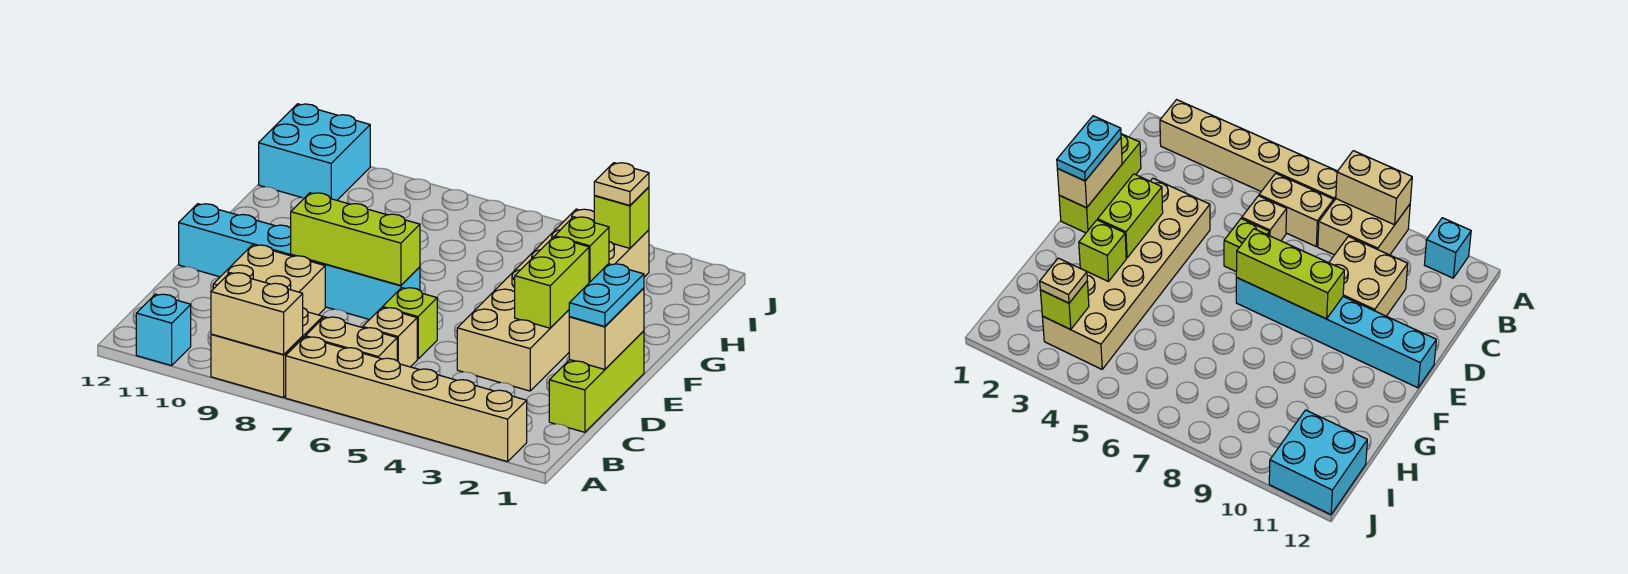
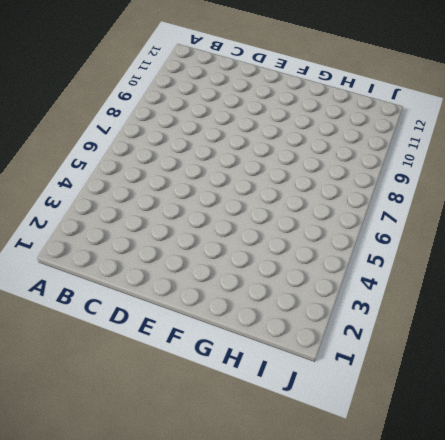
none -> tan 1x6 brick [286,337,527,462]
none -> tan 2x2 brick [211,308,323,398]
none -> cyan 1x1 brick [136,294,191,366]

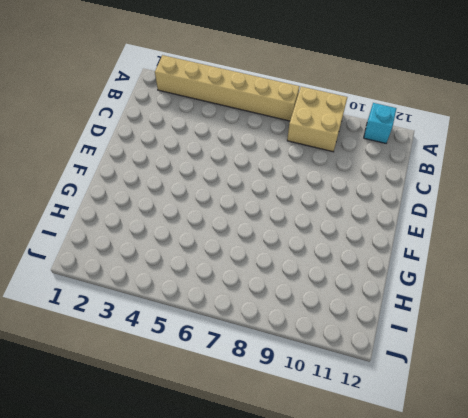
none -> tan 1x2 brick [306,317,397,361]
none -> lime 1x3 brick [549,331,644,432]
none -> tan 1x1 brick [363,308,417,367]

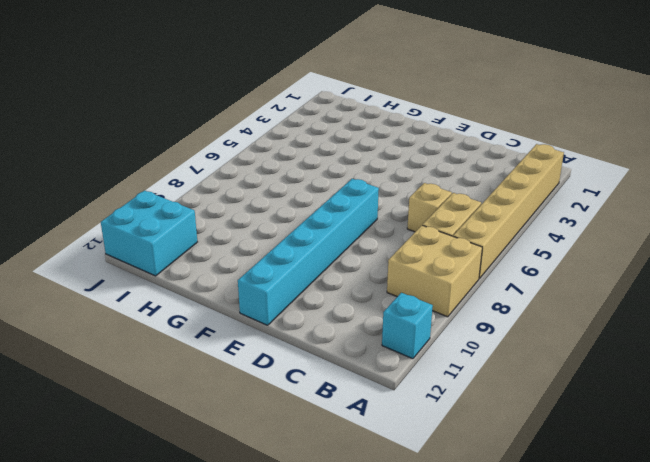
none -> lime 1x3 brick [549,331,644,432]
none -> tan 2x2 brick [213,245,325,315]
none -> tan 2x6 brick [457,209,649,391]

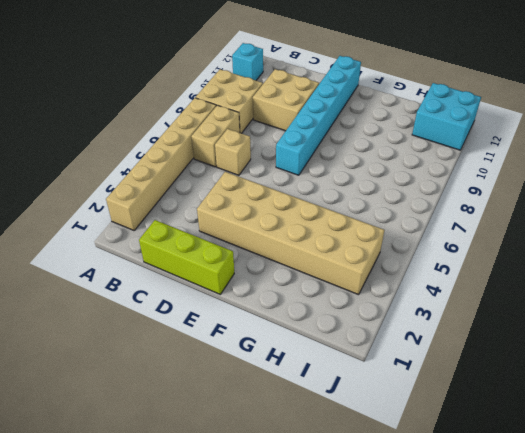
none -> lime 1x1 brick [383,288,437,359]
none -> tan 1x2 brick [211,273,303,355]
none -> tan 1x2 brick [569,288,644,369]

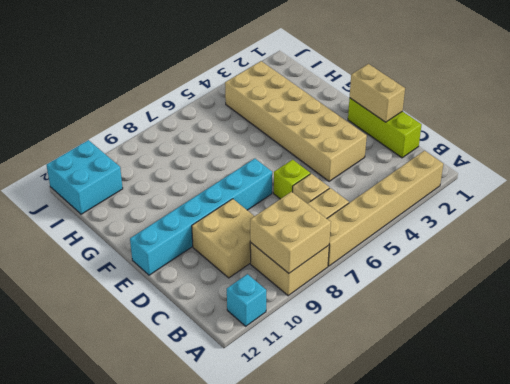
tan 2x2 brick [250,192,331,273] -> tan 1x2 brick [211,273,303,355]
none -> lime 1x2 brick [515,237,589,328]
none -> lime 1x3 brick [291,193,420,286]
none -> lime 1x1 brick [555,217,609,283]

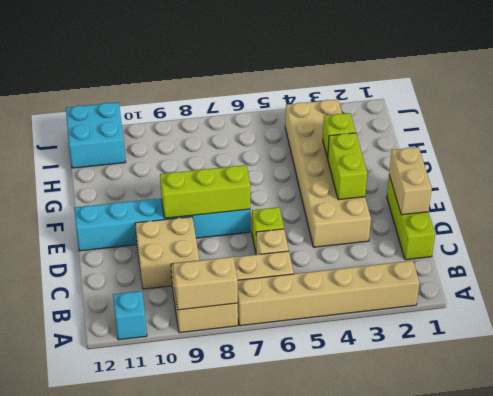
none -> lime 1x1 brick [594,187,649,248]
none -> cyan 1x2 plate [569,264,644,327]
none -> tan 1x1 plate [594,163,649,205]

